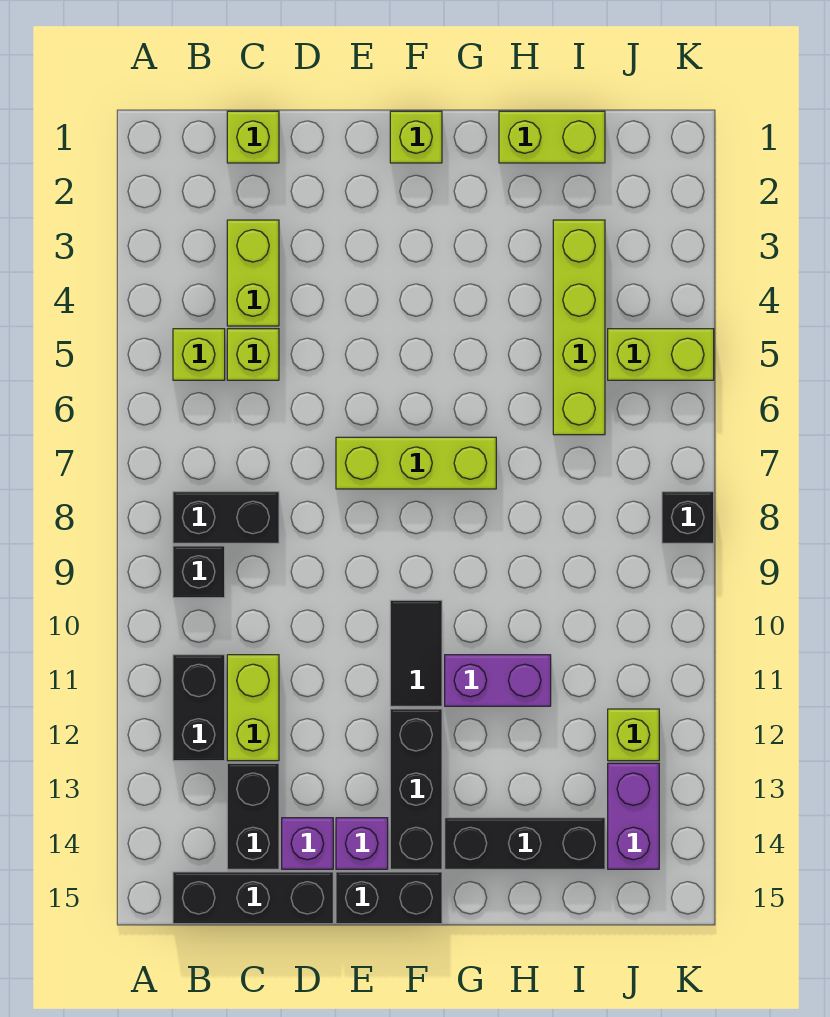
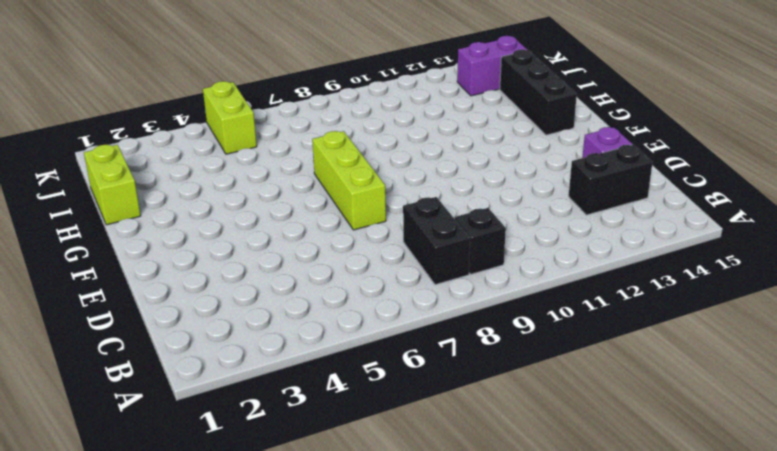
none -> lime 1x1 brick [173,329,225,380]
none -> black 1x2 brick [173,655,225,761]
none -> black 1x3 brick [173,872,333,924]

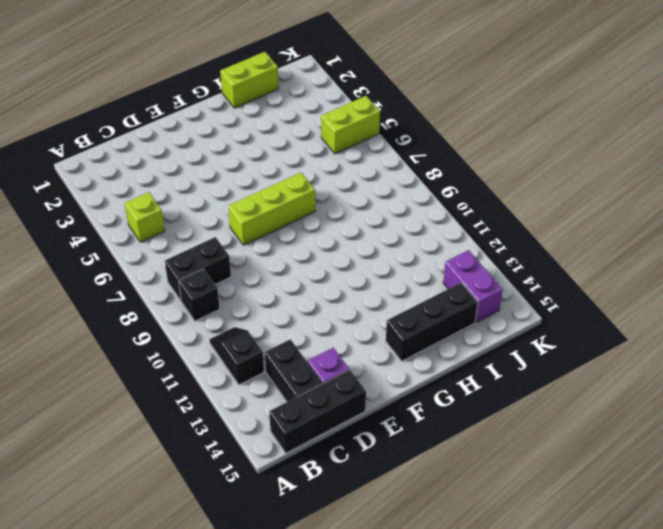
black 1x2 slope [209,327,264,385] -> black 1x2 brick [173,655,225,761]
none -> lime 1x1 brick [227,111,279,163]
none -> lime 1x2 brick [227,220,279,326]
none -> lime 1x1 brick [227,329,279,380]

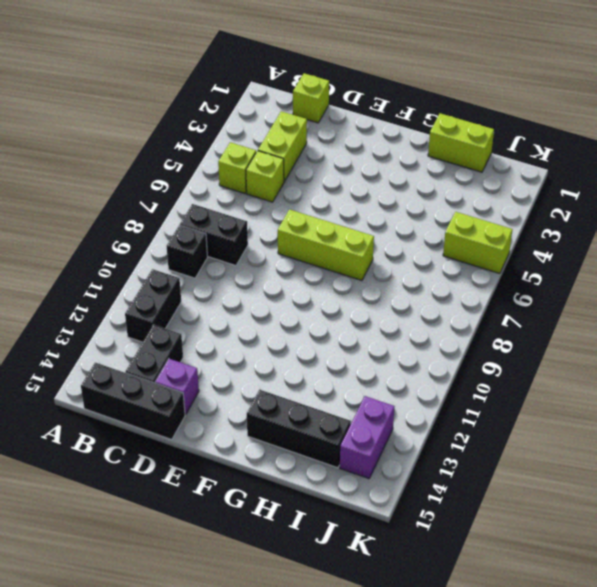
none -> lime 1x2 brick [227,655,279,761]
none -> purple 1x1 brick [336,818,388,869]
none -> black 1x2 brick [336,872,442,924]

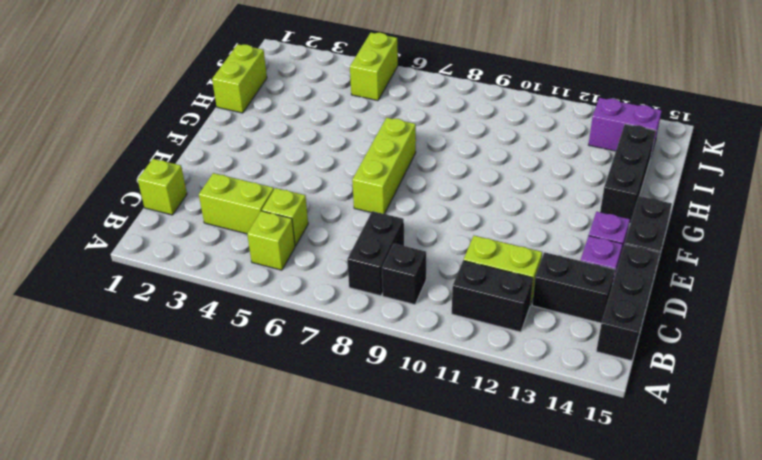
none -> lime 1x1 brick [390,111,442,163]
none -> black 1x2 tile [390,600,442,706]
none -> black 1x3 brick [390,709,442,869]

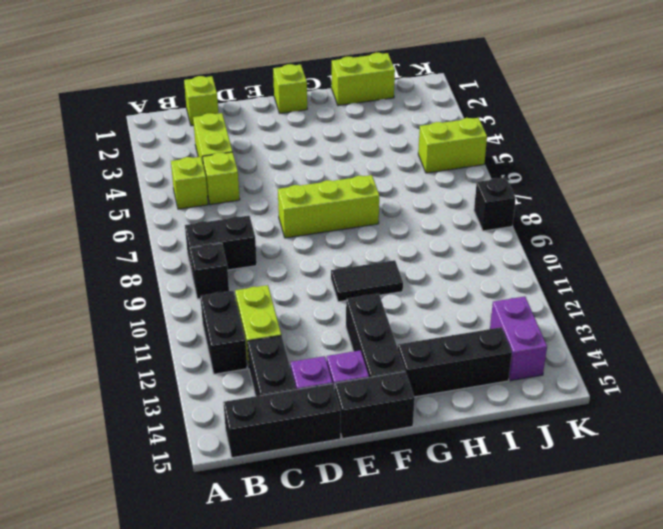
black 1x2 tile [331,260,403,302] -> black 1x2 tile turned to [390,600,442,706]
none -> purple 1x2 brick [445,655,551,706]
none -> lime 1x4 brick [553,220,605,435]
none -> lime 1x1 brick [608,709,659,761]

